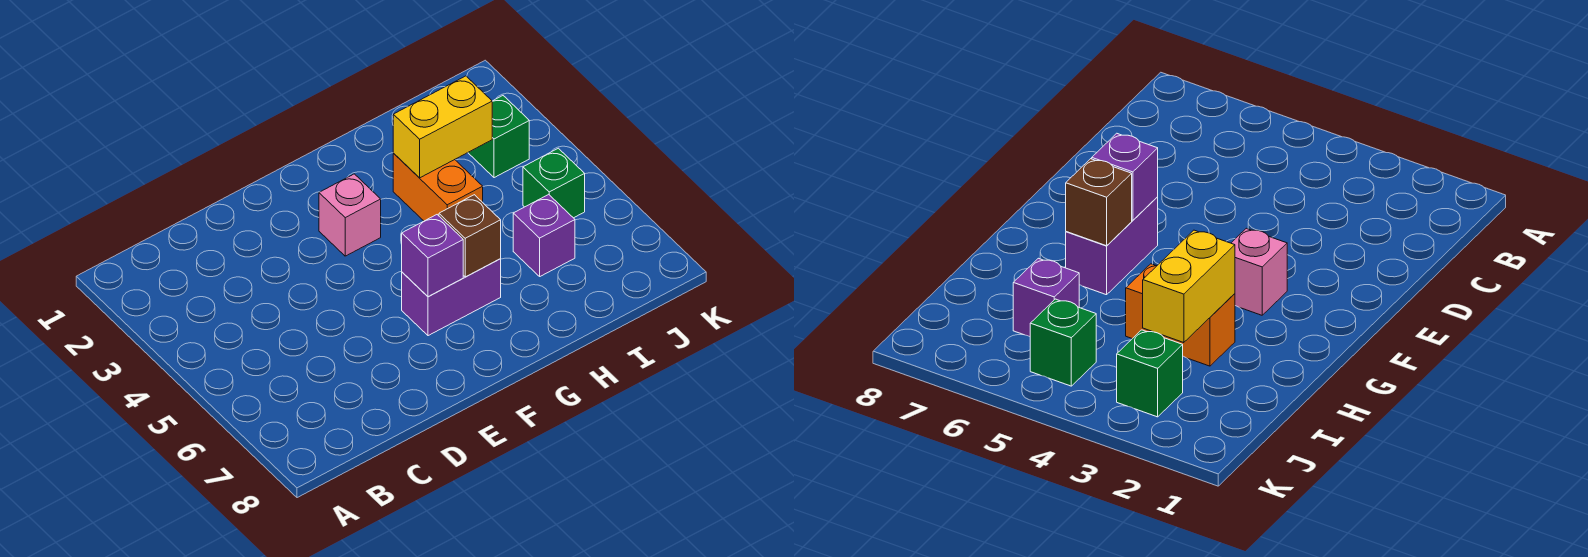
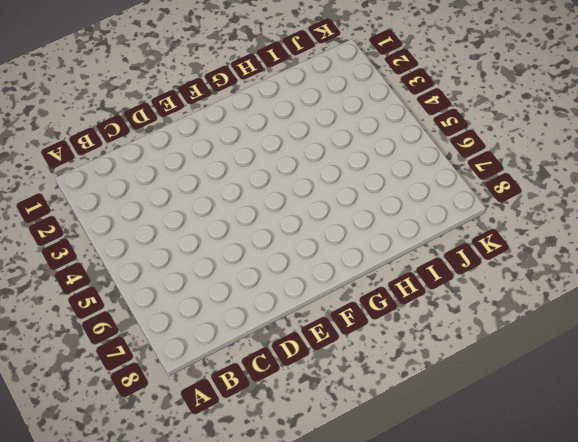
none -> pink 1x1 brick [319,174,381,256]
none -> purple 1x2 brick [402,259,501,336]

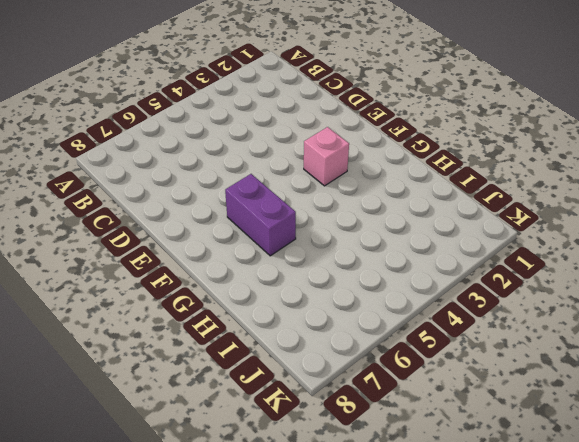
none -> orange 1x2 brick [393,154,483,221]
none -> purple 1x1 brick [513,194,575,276]

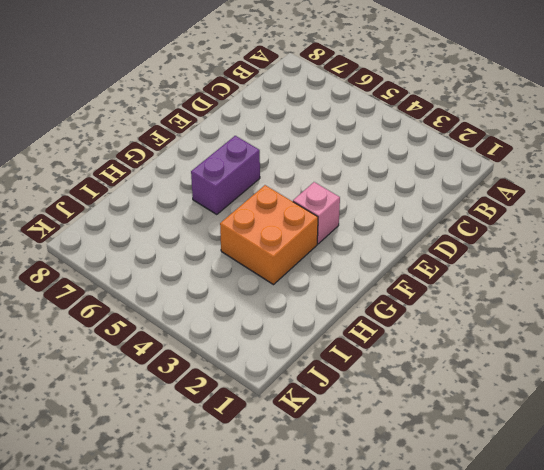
orange 2x2 brick [220,185,318,285] -> orange 1x2 brick [393,154,483,221]
none -> purple 1x1 brick [513,194,575,276]
none -> green 1x1 brick [468,96,529,178]

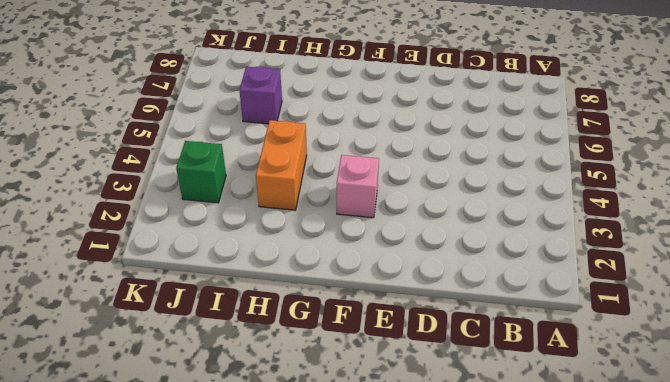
none -> purple 1x2 brick [402,259,501,336]
none -> green 1x1 brick [523,148,585,218]

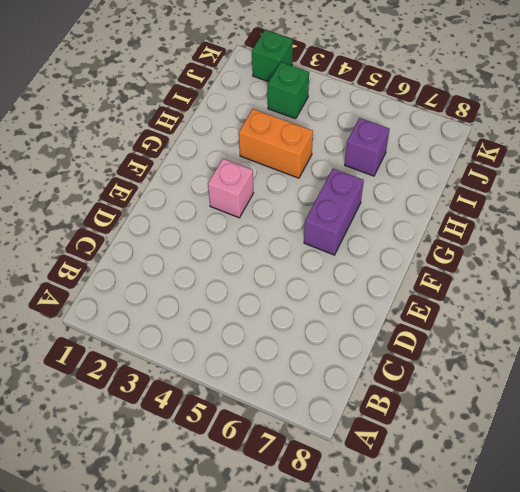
green 1x1 brick [252,30,293,82] -> green 1x1 brick moved to [523,148,585,218]
none -> purple 1x1 brick [402,215,463,297]
none -> brown 1x1 brick [439,195,501,277]

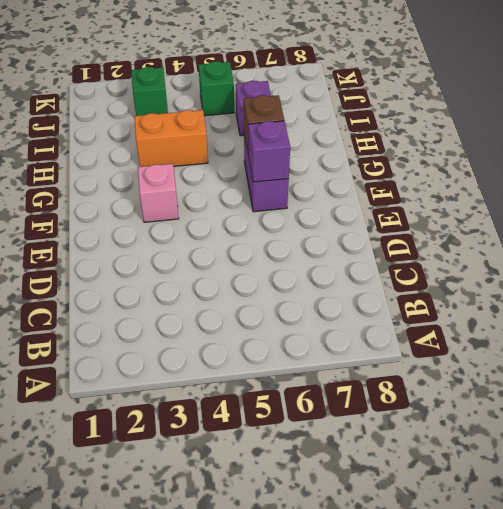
none -> yellow 1x2 brick [393,76,492,178]

